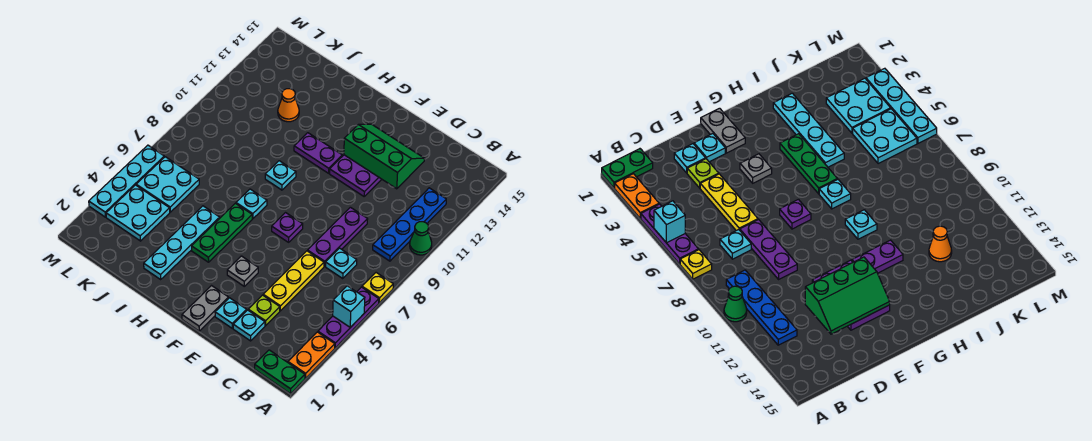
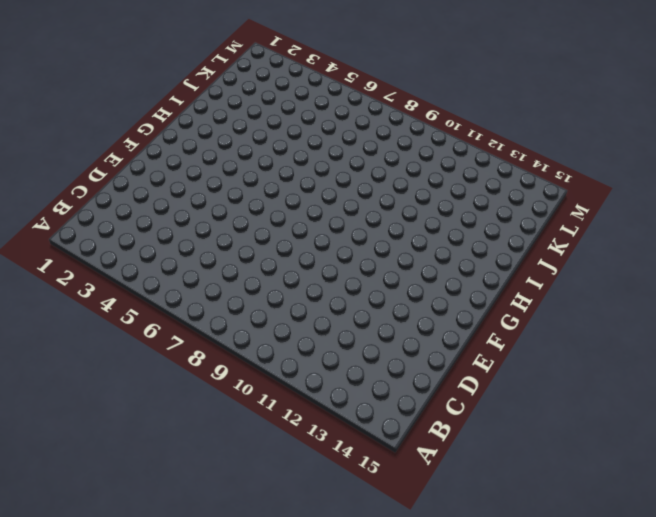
none -> green 1x2 plate [255,350,305,394]
none -> orange 1x2 plate [288,332,335,378]
none -> purple 1x3 plate [318,287,379,348]

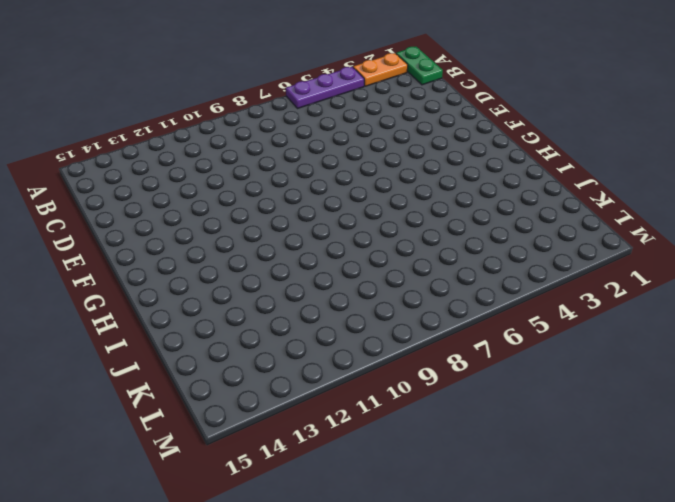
none -> yellow 1x1 plate [362,273,393,303]
none -> green 1x1 cone [410,222,432,255]
none -> blue 1x4 plate [373,188,446,261]

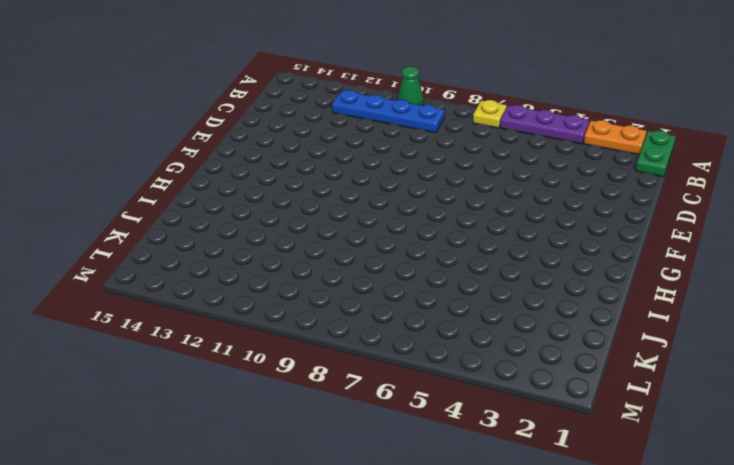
none -> cyan 1x1 plate [326,248,357,278]
none -> cyan 1x1 plate [233,310,265,341]
none -> lime 1x1 plate [248,295,280,326]

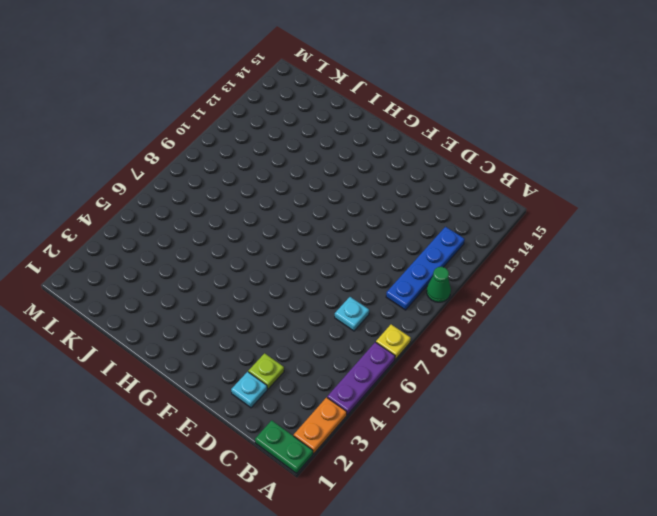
none -> yellow 1x3 plate [263,251,324,311]
none -> purple 1x3 plate [308,207,368,266]
none -> cyan 1x1 plate [215,298,247,328]

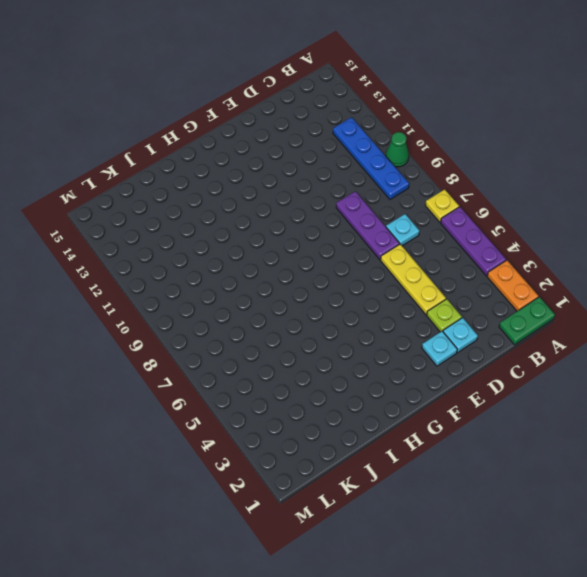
none -> purple 2x3 plate [330,155,382,196]
none -> grey 1x2 plate [182,286,229,331]
none -> grey 1x1 plate [227,256,258,286]

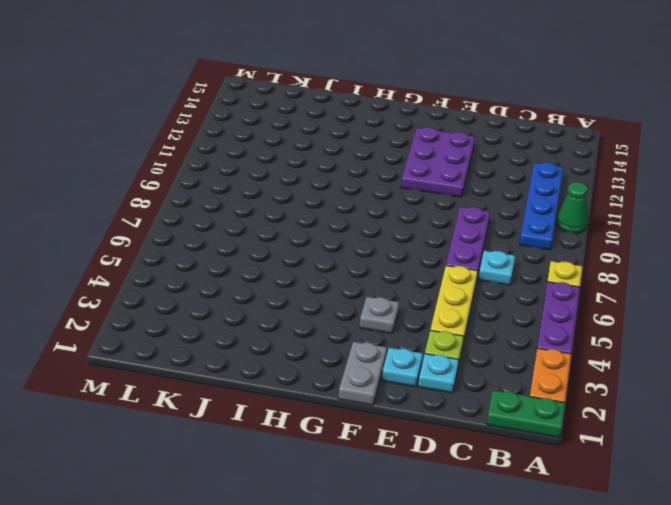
none -> purple 1x1 plate [272,213,303,242]
none -> purple 1x2 plate [294,133,342,173]
none -> green 1x3 plate [192,203,252,262]

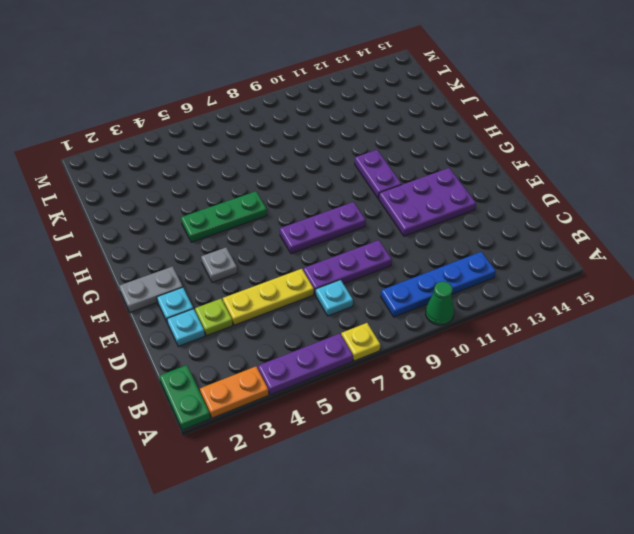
purple 1x3 plate [280,202,366,254] -> purple 1x1 plate [272,213,303,242]
none -> cyan 1x1 plate [236,189,267,219]
none -> cyan 1x1 plate [265,161,296,190]
none -> cyan 1x4 plate [144,206,220,279]

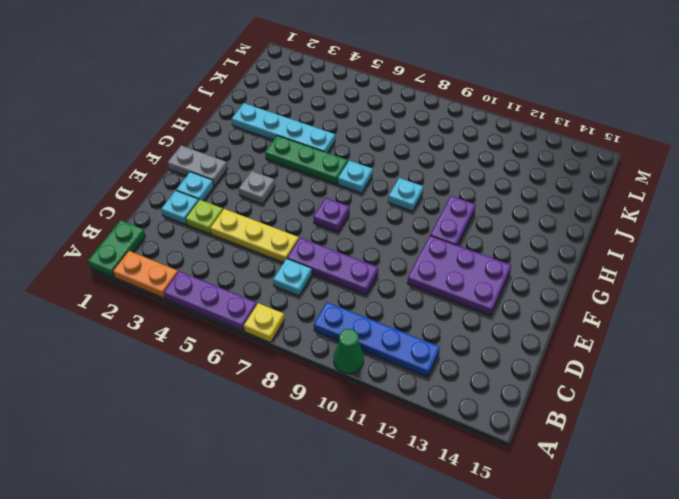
none -> orange 1x1 cone [278,89,299,122]
none -> cyan 2x2 plate [106,185,170,241]
none -> cyan 2x2 plate [136,157,199,212]

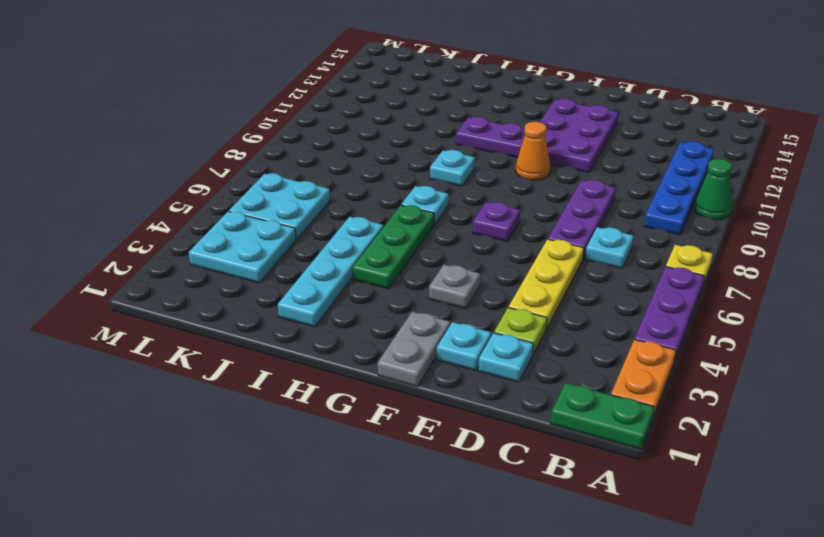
orange 1x1 cone [515,122,550,180] -> orange 1x1 cone moved to [278,89,299,122]
none -> cyan 1x4 plate [89,145,164,217]
none -> cyan 1x1 brick [333,286,365,327]
none -> green 2x3 slope [344,124,424,189]

